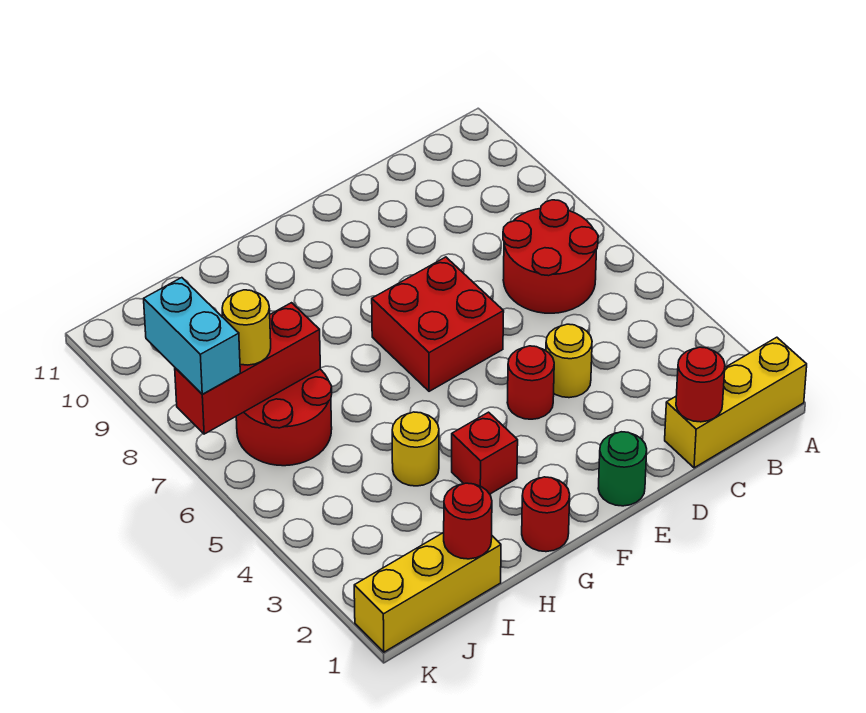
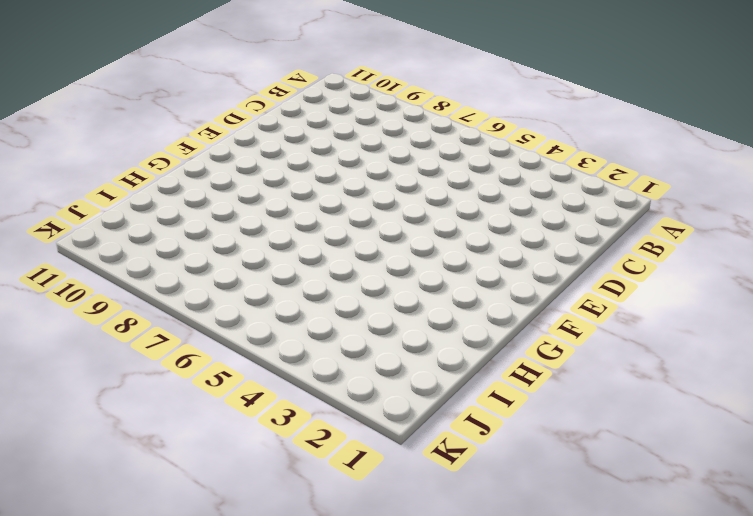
none -> yellow 1x3 brick [665,337,807,468]
none -> red 2x2 round brick [503,200,598,313]
none -> yellow 1x1 round brick [546,324,592,398]

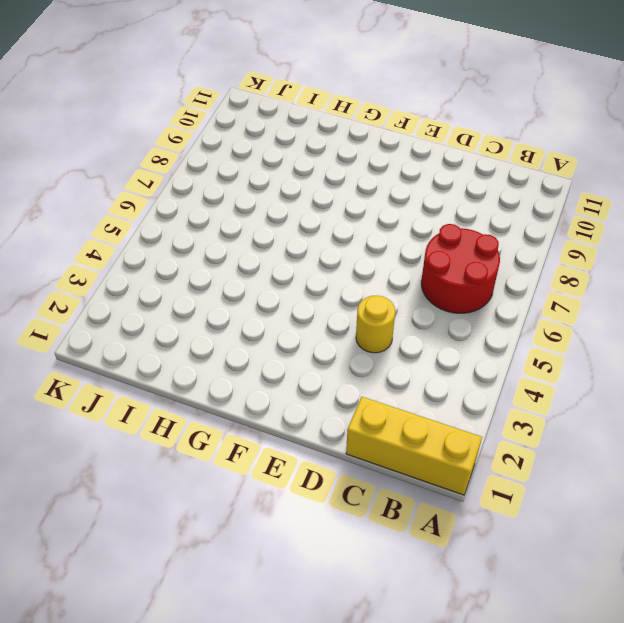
none -> green 1x1 round brick [598,432,647,506]
none -> red 1x1 round brick [507,346,554,419]
none -> red 2x2 brick [372,257,504,391]

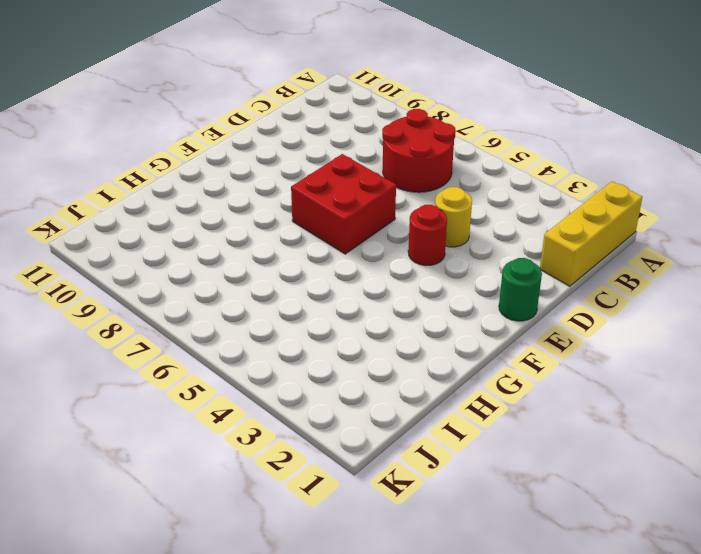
none -> red 1x1 round brick [522,477,570,552]
none -> red 1x1 brick [452,412,518,494]
none -> yellow 1x1 round brick [392,412,439,486]

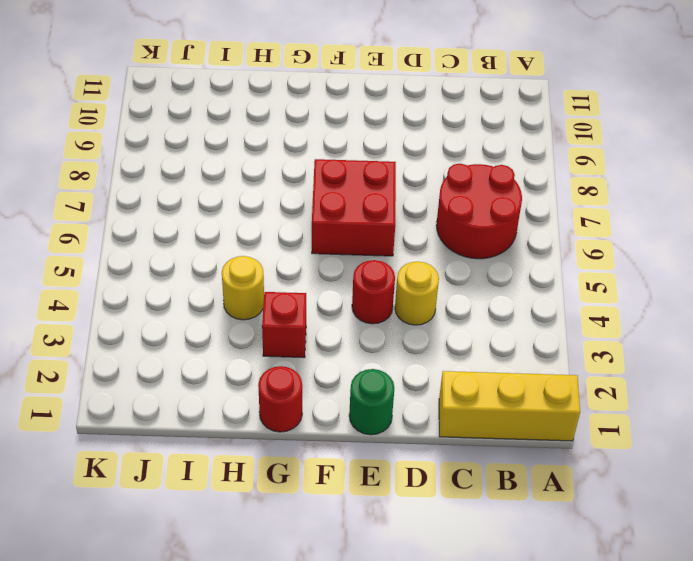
none -> yellow 1x3 brick [354,533,501,652]
none -> red 2x2 round brick [236,369,332,466]
none -> red 1x1 round brick [676,347,725,422]

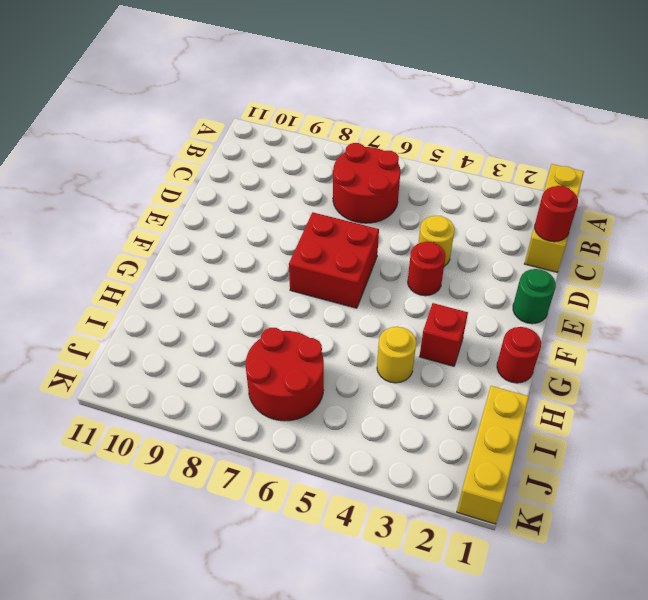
none -> red 1x1 round brick [444,483,492,559]
none -> red 1x3 brick [175,303,320,434]
none -> yellow 1x1 round brick [222,290,271,365]

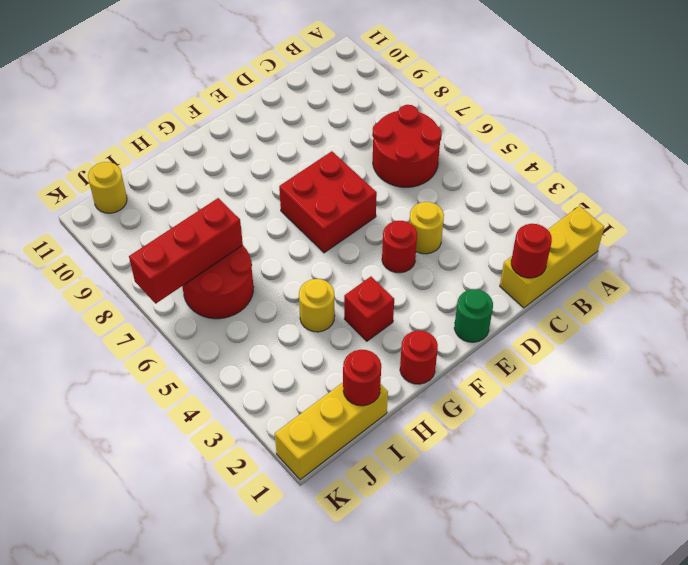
yellow 1x1 round brick [88,162,127,213] -> yellow 1x1 round brick moved to [222,290,271,365]
none -> cyan 1x2 brick [144,278,240,394]

